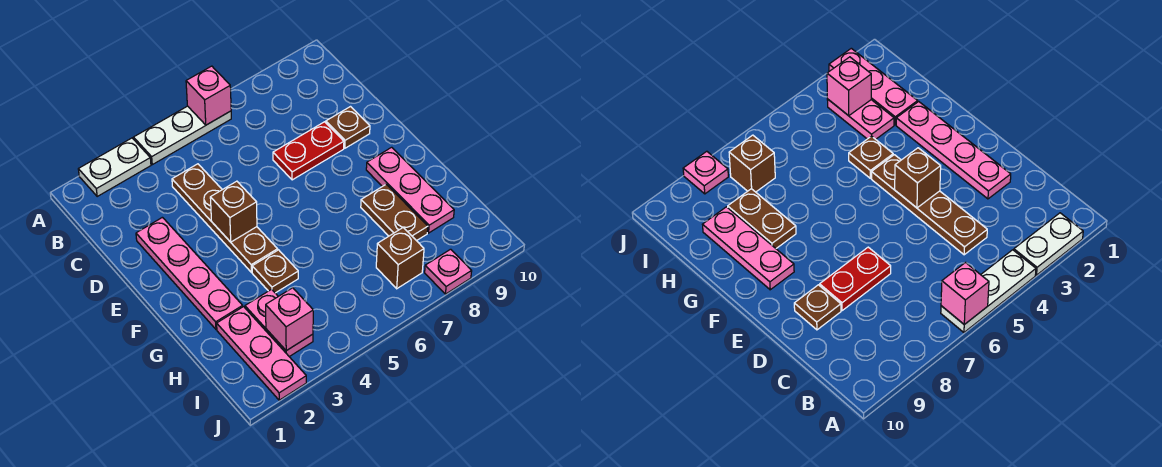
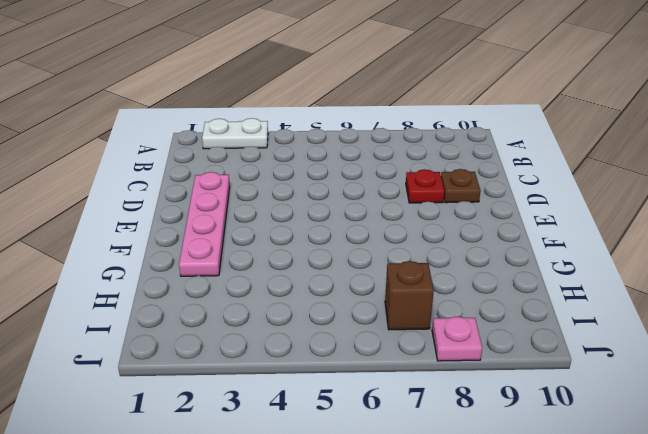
red 1x1 plate [406,169,444,203] -> red 1x2 plate [273,122,344,180]
none -> white 1x3 plate [134,106,231,165]
none -> brown 1x4 plate [172,164,278,272]
none -> pink 1x3 plate [366,147,454,233]

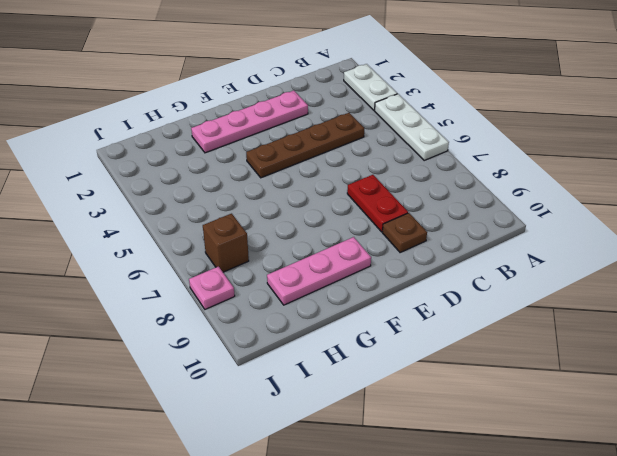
none -> brown 1x1 plate [252,250,298,293]
none -> brown 1x2 plate [361,184,428,241]
none -> pink 1x3 plate [217,307,306,400]

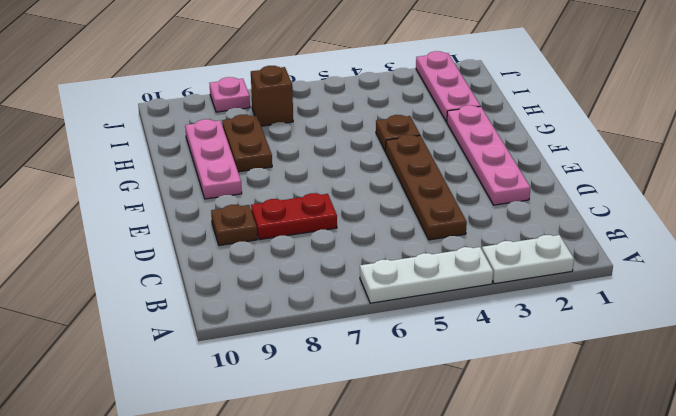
none -> pink 1x2 plate [245,289,313,357]
none -> pink 1x1 brick [186,66,231,125]
none -> brown 1x1 brick [210,181,257,242]

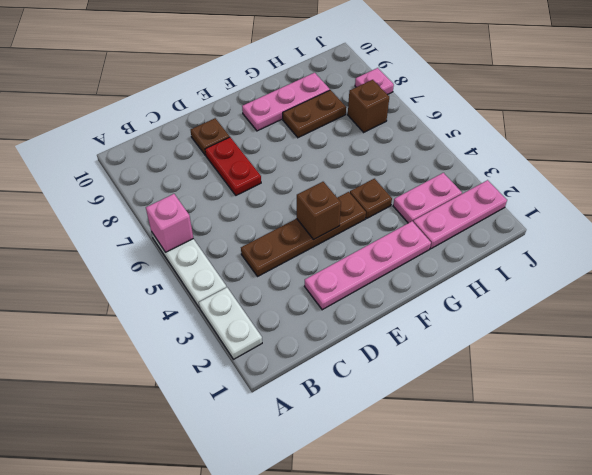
none -> pink 1x1 brick [266,288,313,351]

